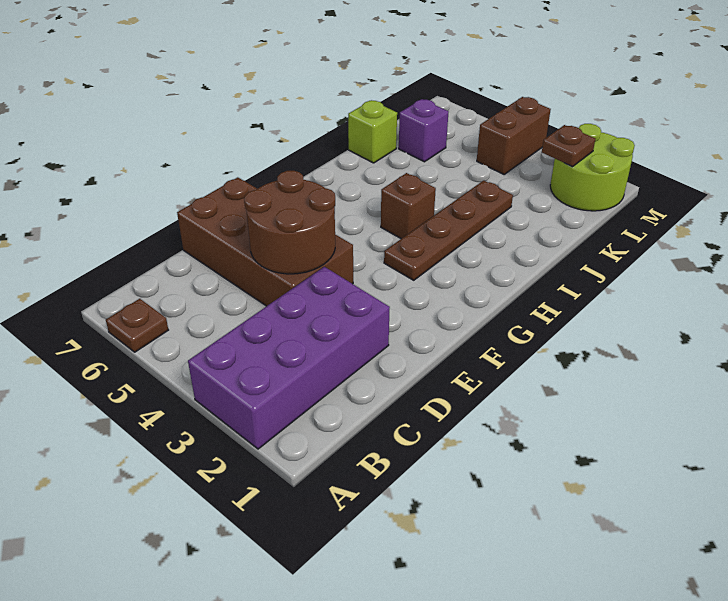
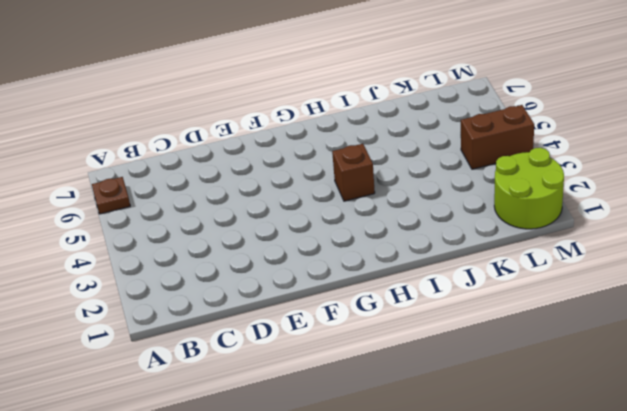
none -> purple 2x4 brick [188,267,390,449]
none -> brown 2x4 brick [177,177,353,306]

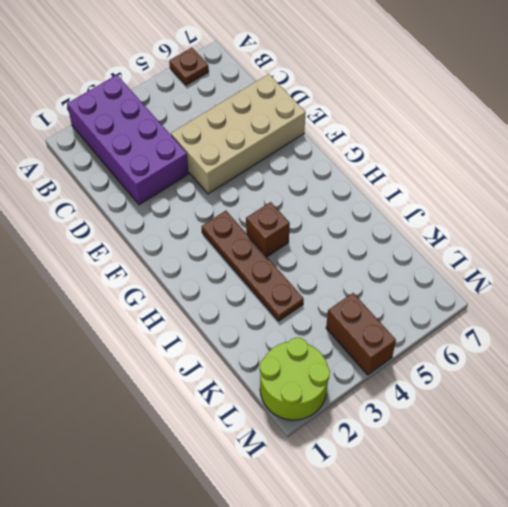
tan 2x4 brick [171,74,306,194] -> brown 2x4 brick [177,177,353,306]
none -> lime 1x1 brick [348,100,397,163]
none -> purple 1x1 brick [399,99,448,162]

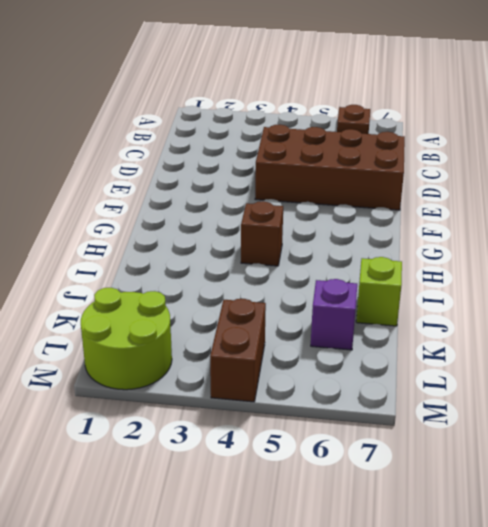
none -> purple 2x4 brick [188,267,390,449]
none -> brown 1x4 plate [384,180,513,280]

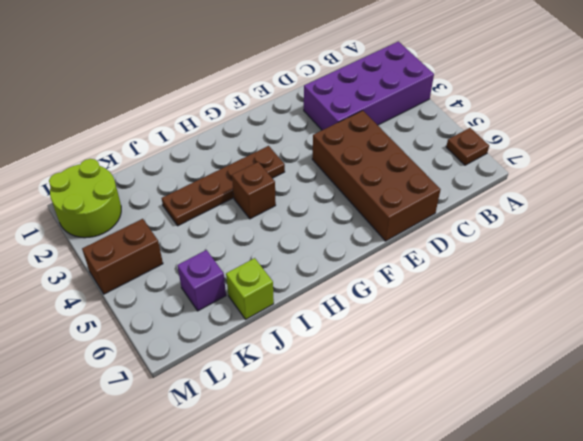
none -> brown 2x2 round brick [244,171,335,274]
none -> brown 1x1 plate [542,125,595,167]

